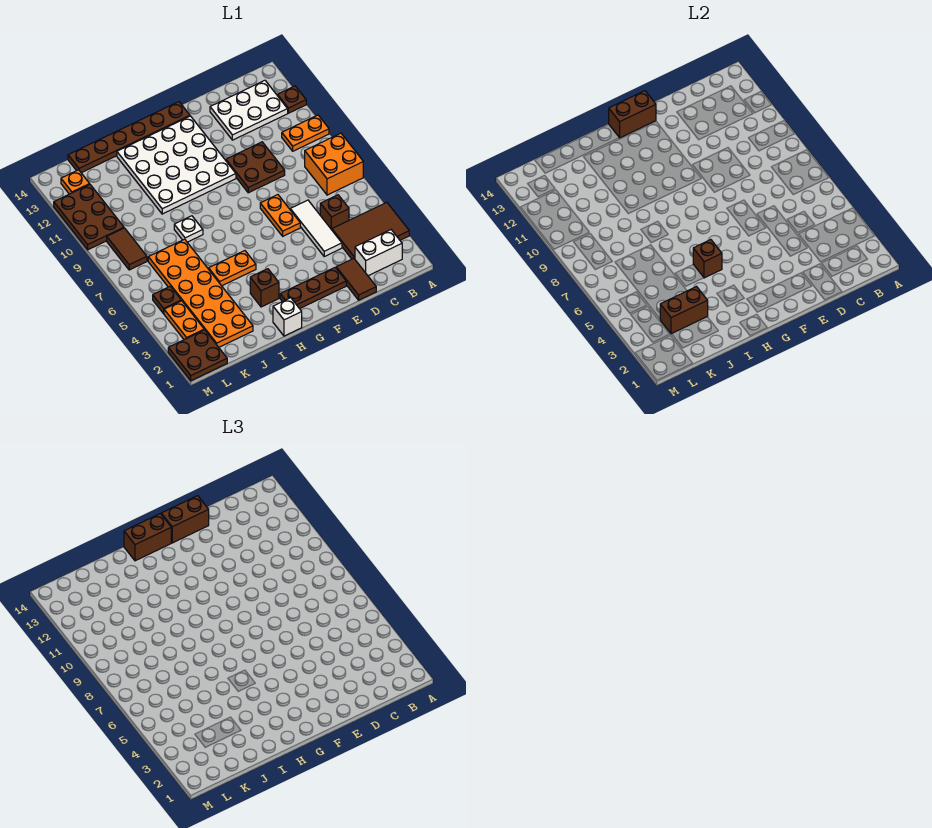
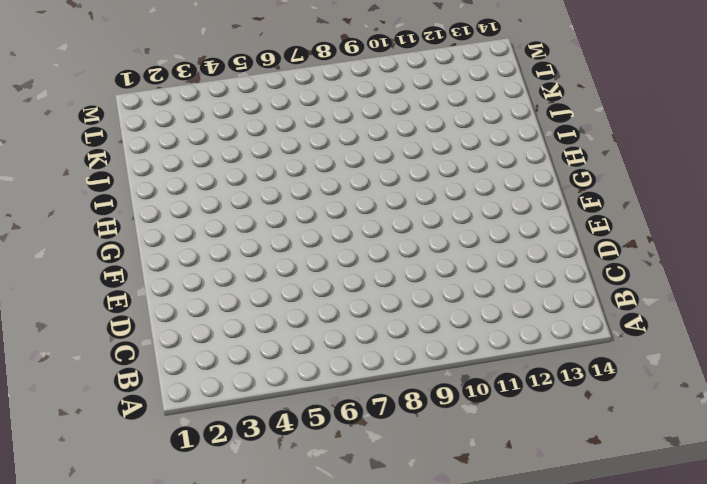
none -> brown 2x3 tile [332,202,409,259]
none -> orange 2x2 brick [305,133,363,195]
none -> orange 1x2 plate [282,115,329,151]
none -> brown 1x1 plate [278,86,306,113]

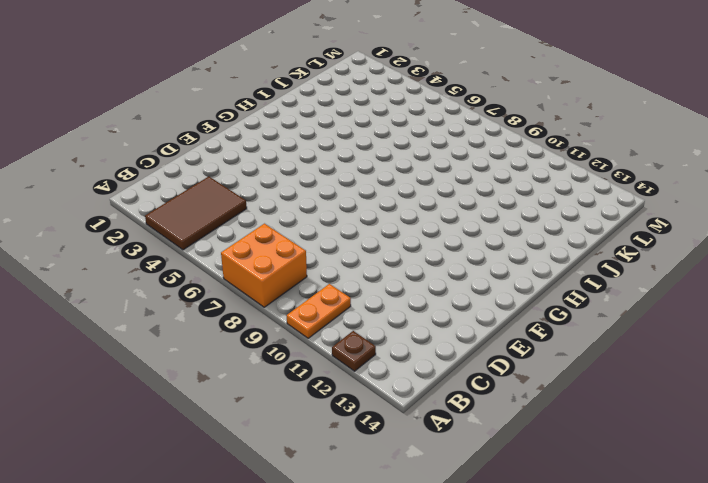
none -> white 1x2 brick [355,230,402,276]
none -> white 2x3 plate [210,80,288,140]
none -> brown 1x1 brick [320,195,349,230]
none -> brown 1x2 tile [336,258,376,300]

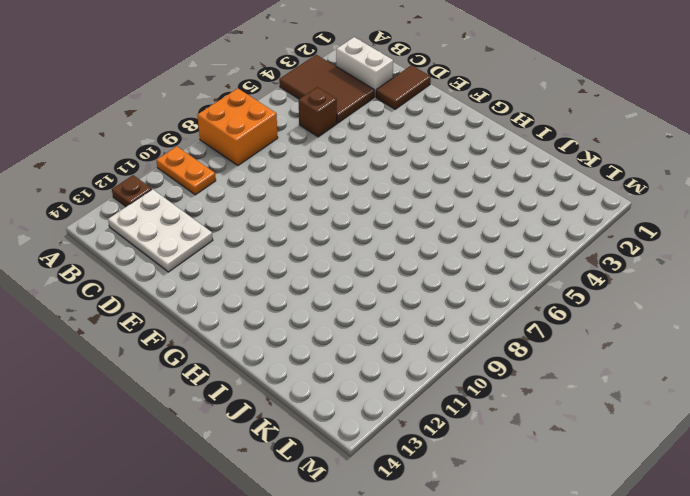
none -> white 1x3 tile [290,200,342,256]
none -> brown 2x2 plate [226,142,285,193]
none -> brown 1x3 plate [280,267,346,309]
none -> orange 1x2 plate [260,195,300,236]

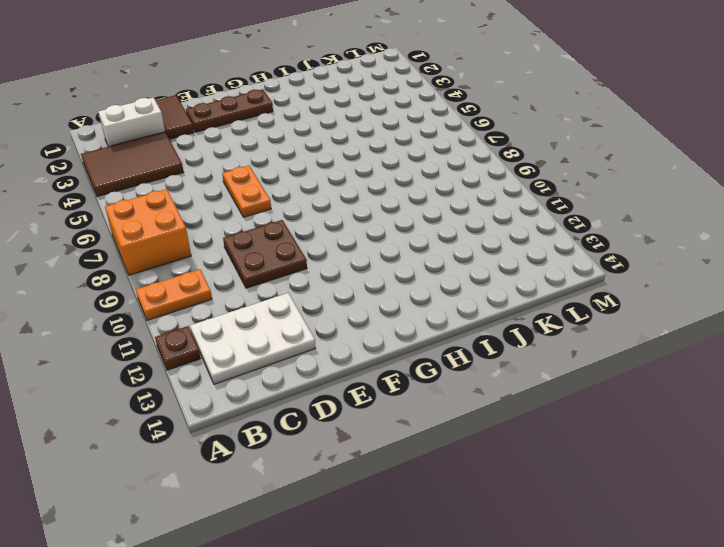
none -> brown 1x1 brick [320,195,349,230]
none -> white 1x3 tile [290,200,342,256]
none -> white 4x4 plate [117,116,236,214]
none -> brown 1x6 plate [68,102,190,173]

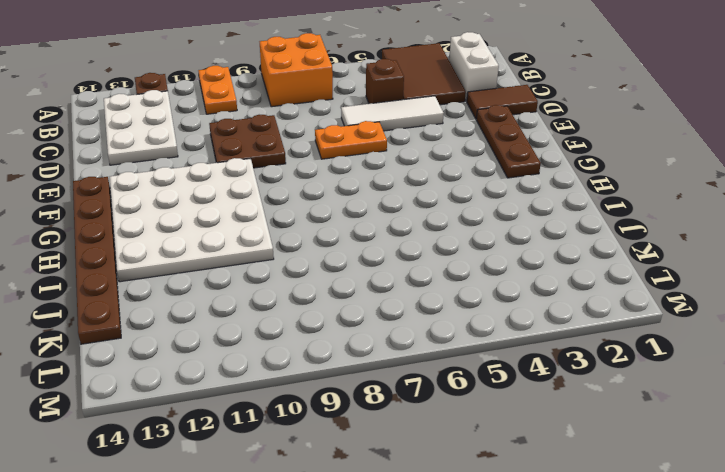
none -> white 1x1 brick [273,298,302,336]
none -> brown 1x1 brick [250,269,279,307]
none -> orange 1x2 plate [209,251,256,286]
none -> white 1x1 plate [174,216,203,242]

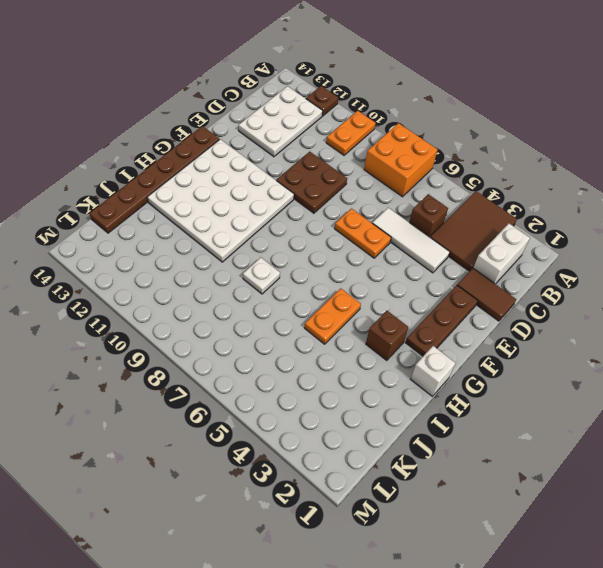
none -> orange 2x6 plate [148,239,253,347]
none -> brown 2x2 plate [168,330,227,381]
none -> orange 1x2 plate [164,301,204,340]
none -> brown 1x1 plate [153,286,181,313]

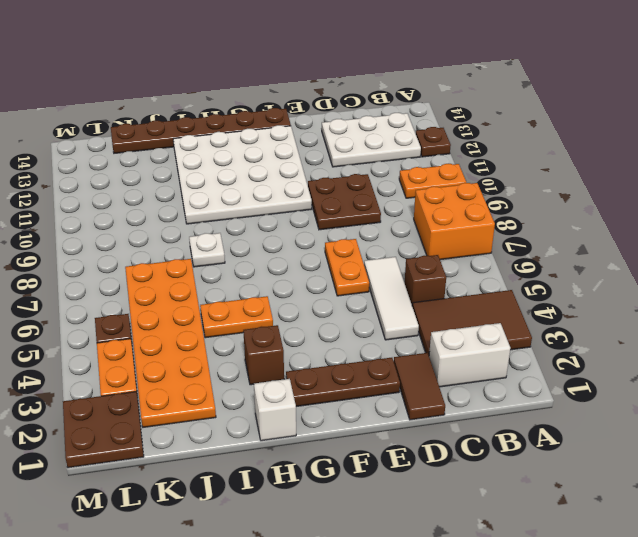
none -> brown 1x2 tile [107,228,147,270]
none -> brown 2x3 plate [54,185,124,250]
none -> orange 1x1 plate [61,170,90,194]
none -> brown 1x2 brick [609,91,656,138]

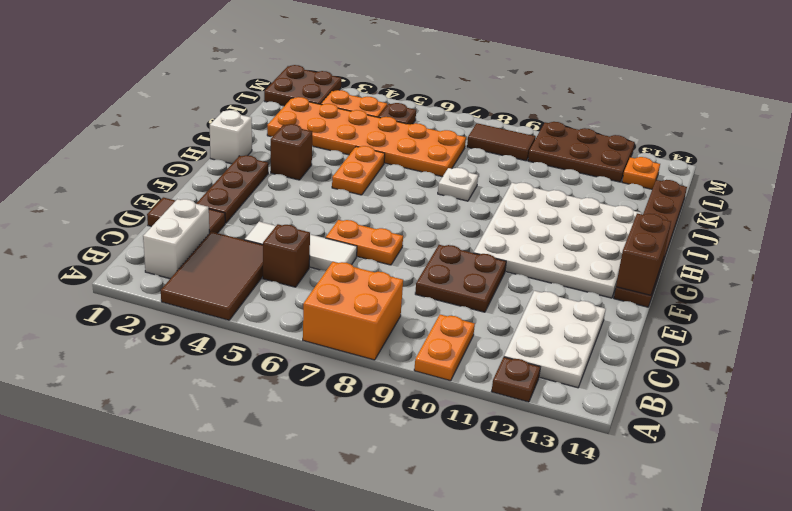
none -> brown 1x1 brick [693,240,722,278]
none -> brown 1x2 brick [660,287,708,334]
none -> brown 1x2 brick [161,496,209,543]
none -> brown 1x2 brick [124,514,171,561]

